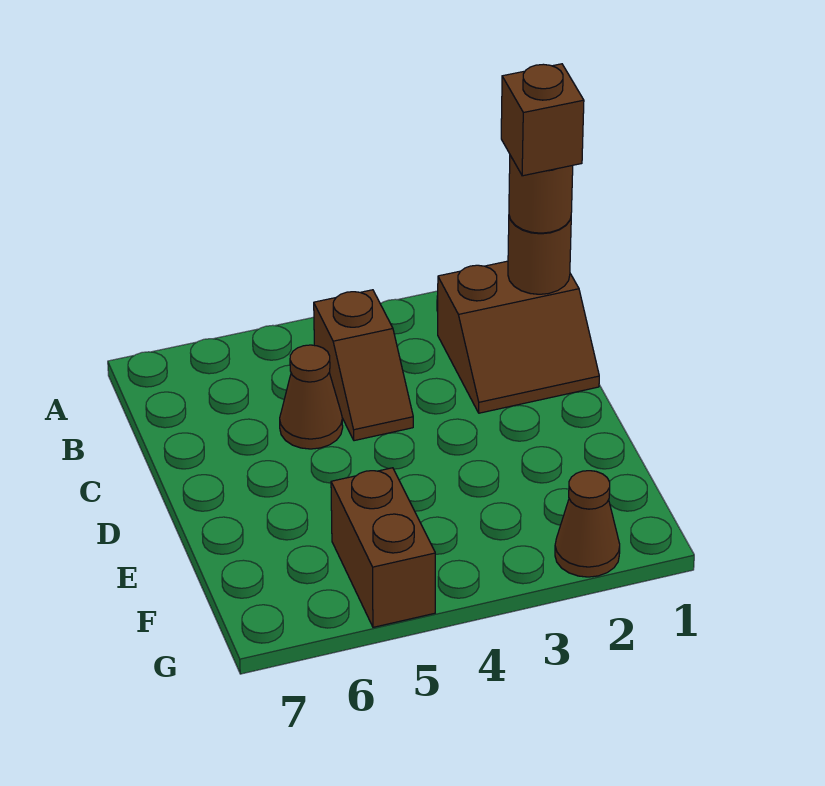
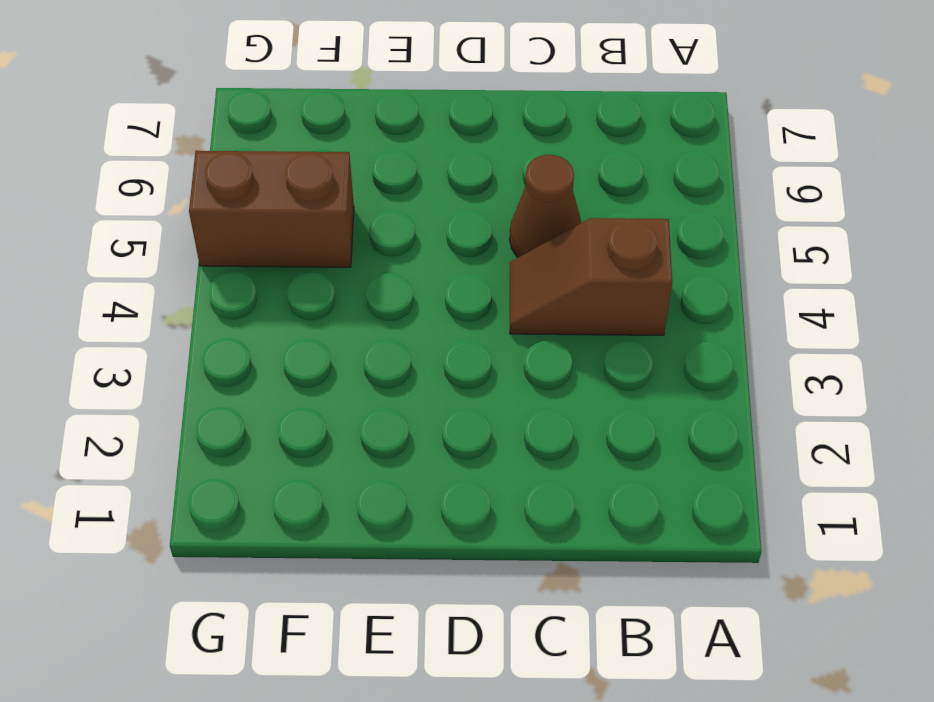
none -> brown 2x2 slope [438,261,599,413]
none -> brown 1x1 cone [555,471,620,577]

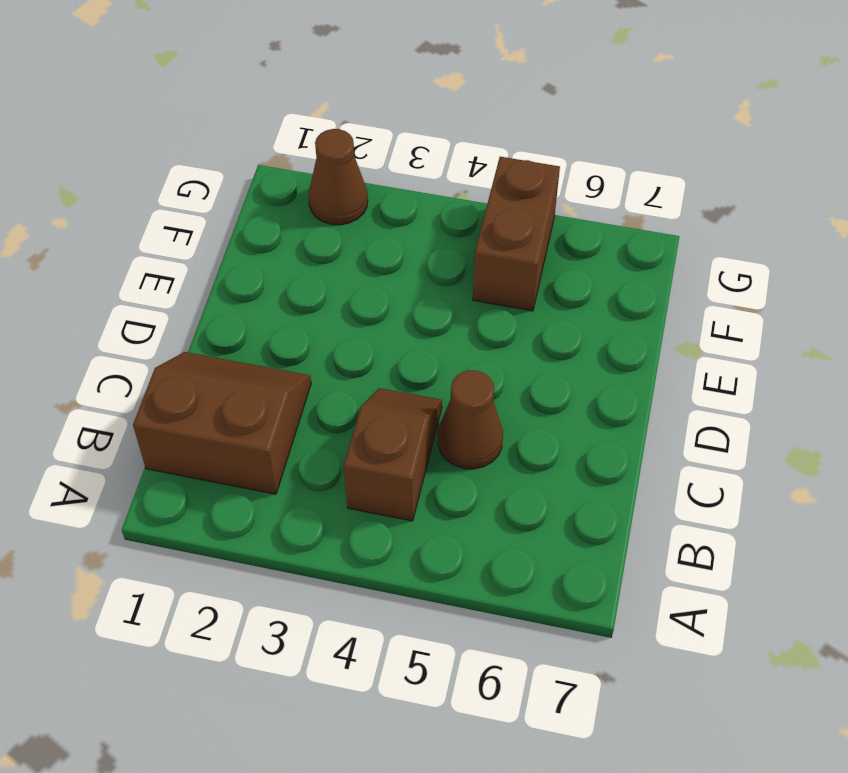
none -> brown 1x1 round brick [508,216,571,294]
none -> brown 1x1 round brick [509,155,573,233]

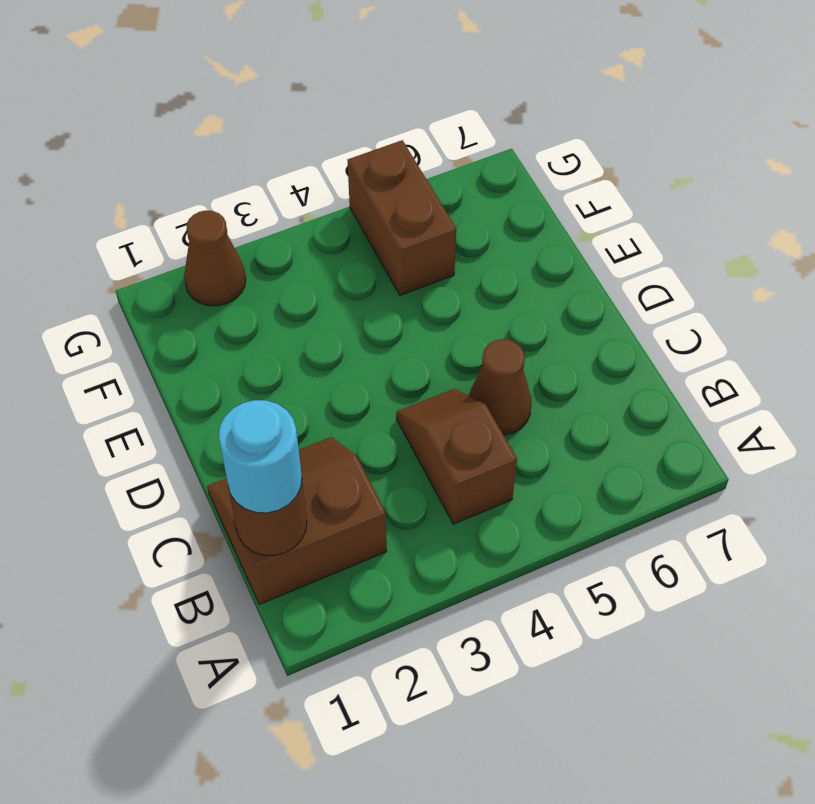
cyan 1x1 round brick [219,400,302,513] -> brown 1x1 round brick [509,155,573,233]
none -> brown 1x1 brick [501,64,584,176]

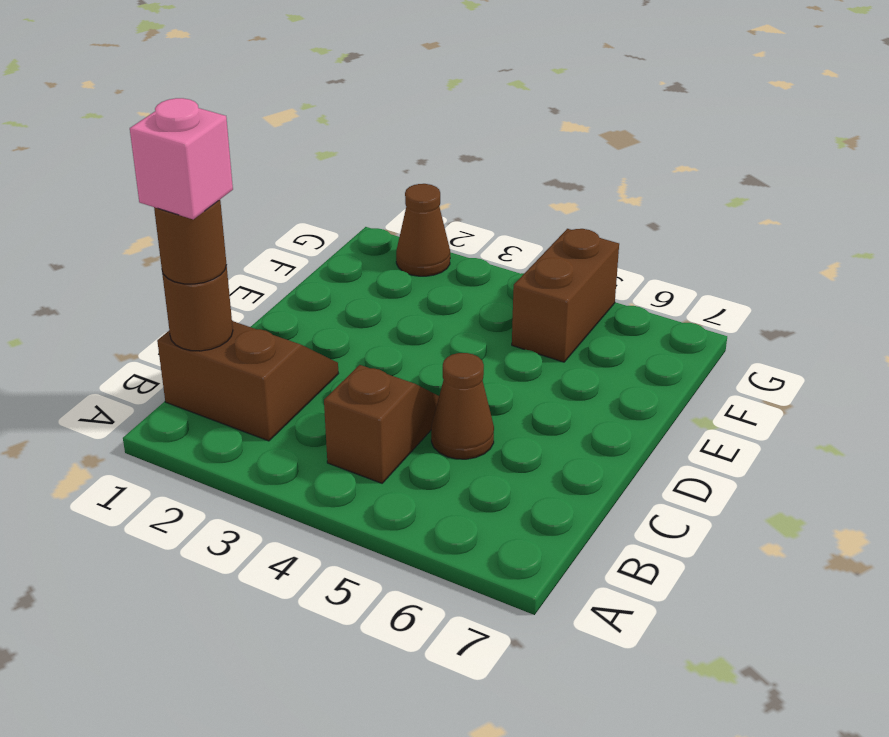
pink 1x1 brick [130,98,233,219] -> brown 1x1 brick [501,64,584,176]

